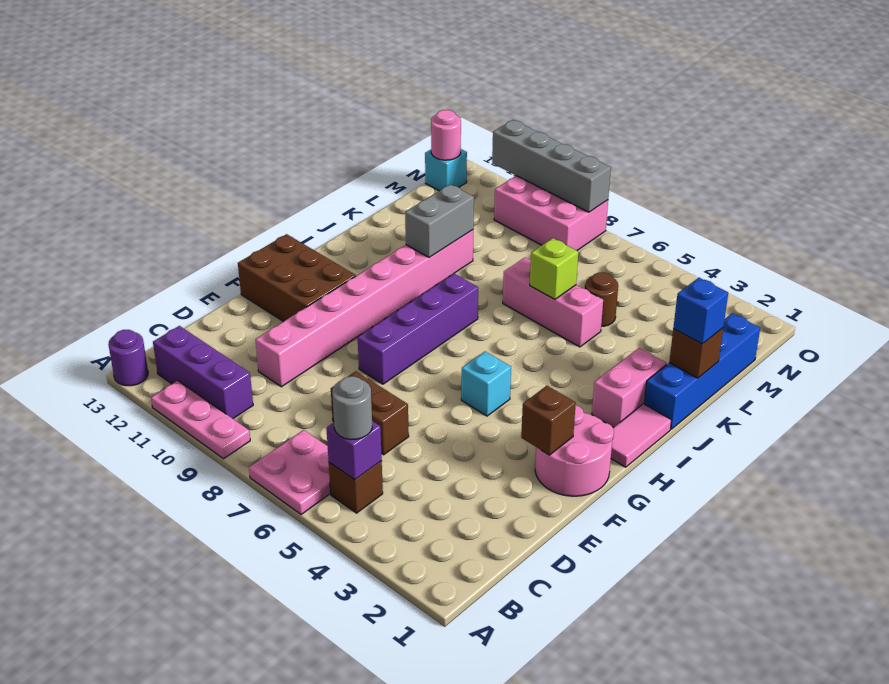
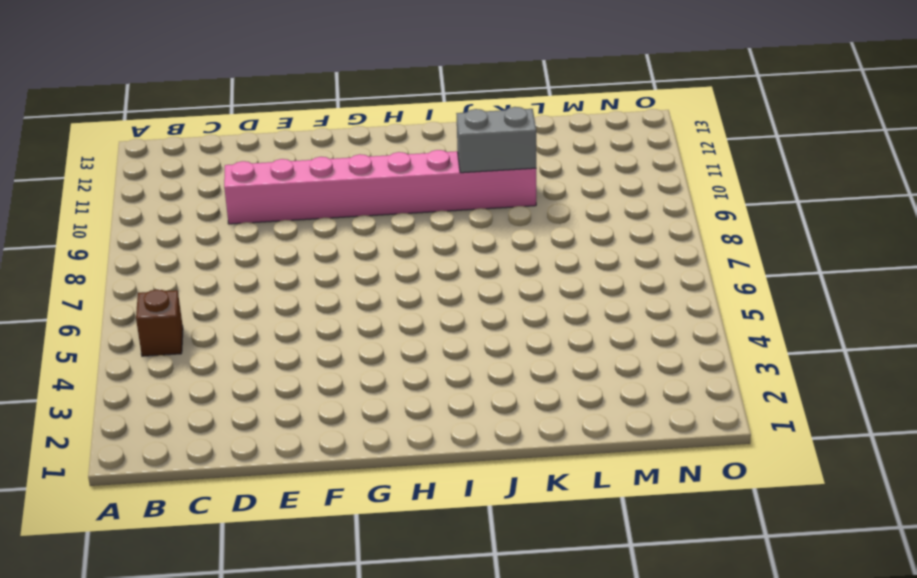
none -> pink 2x2 plate [249,430,331,515]
none -> pink 1x3 plate [151,381,250,459]
none -> purple 1x1 round brick [108,330,148,386]

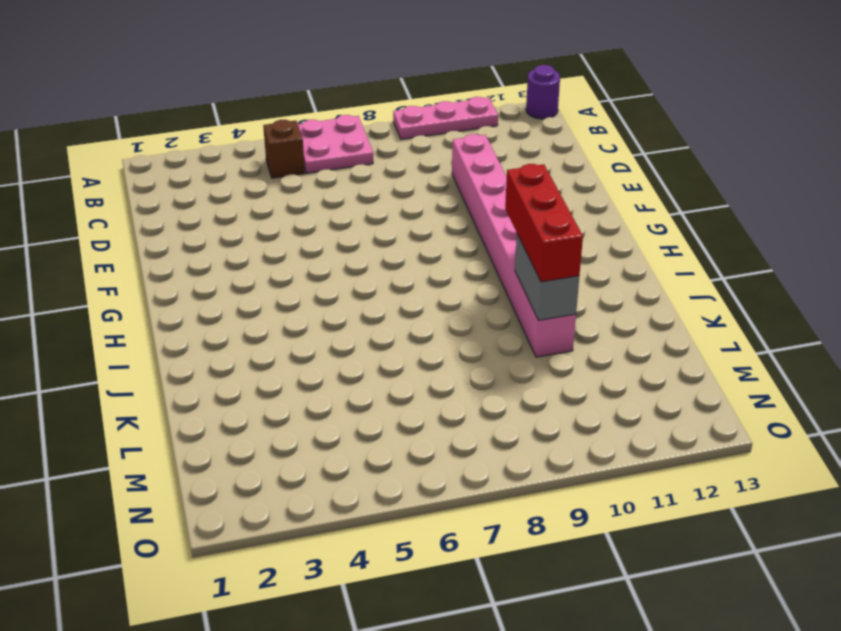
red 1x3 brick [505,164,583,282] -> none
none -> purple 1x3 brick [153,326,253,419]
none -> brown 1x2 brick [331,371,409,455]
none -> pink 2x2 round brick [535,405,614,496]

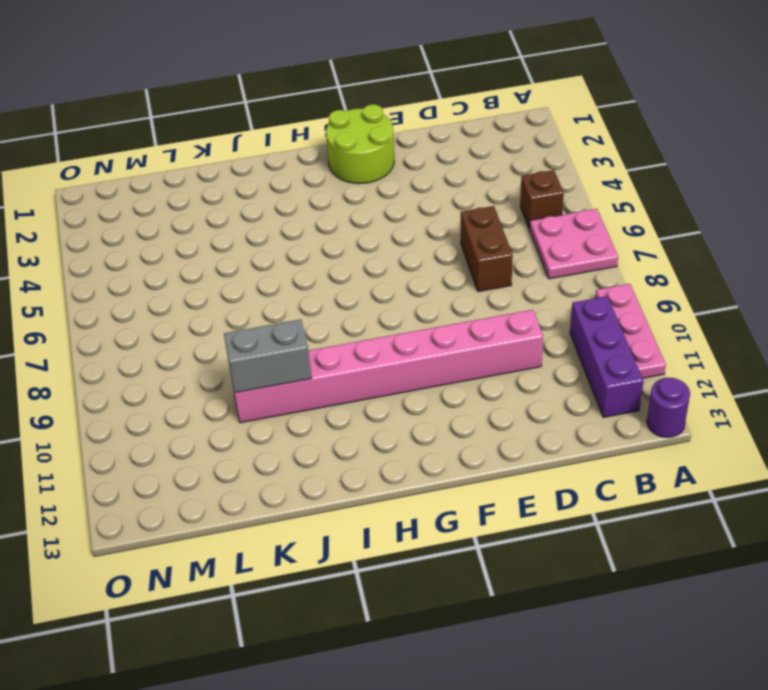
lime 2x2 round brick [326,105,394,184] -> pink 2x2 round brick [535,405,614,496]
none -> purple 1x4 brick [358,274,478,384]
none -> brown 2x3 brick [238,234,356,322]
none -> cyan 1x1 brick [461,351,511,416]

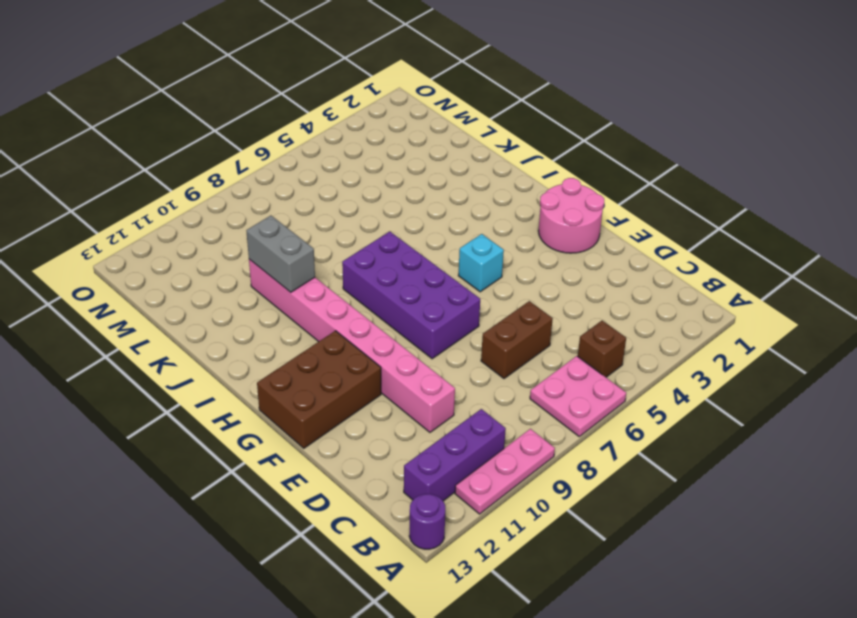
purple 2x4 brick [342,231,480,359] -> purple 1x4 brick [358,274,478,384]
none -> pink 1x2 tile [611,404,672,467]
none -> pink 1x2 brick [592,348,667,427]
none -> blue 1x4 brick [644,313,760,429]

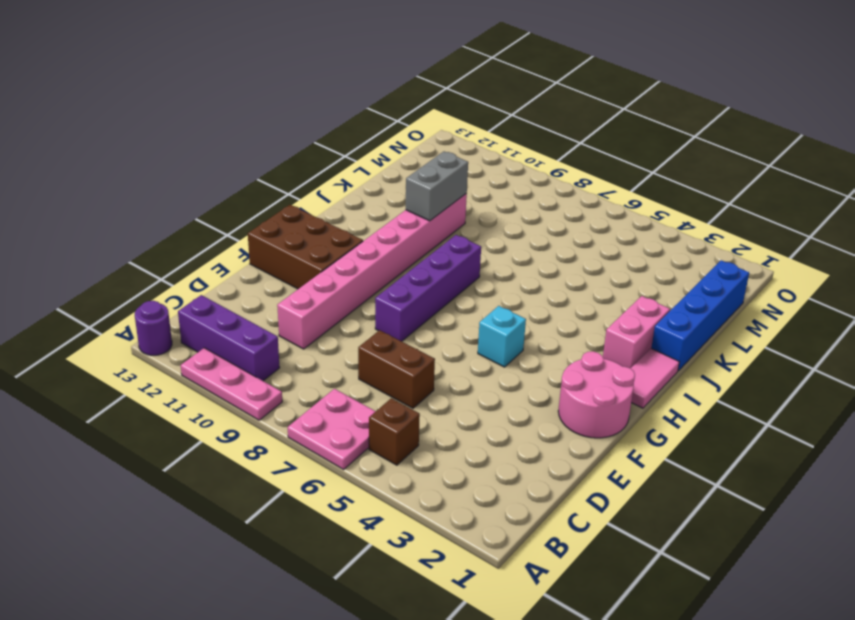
none -> pink 1x3 brick [503,258,603,347]
none -> brown 1x1 round brick [585,272,618,326]
none -> pink 2x3 brick [494,176,608,251]

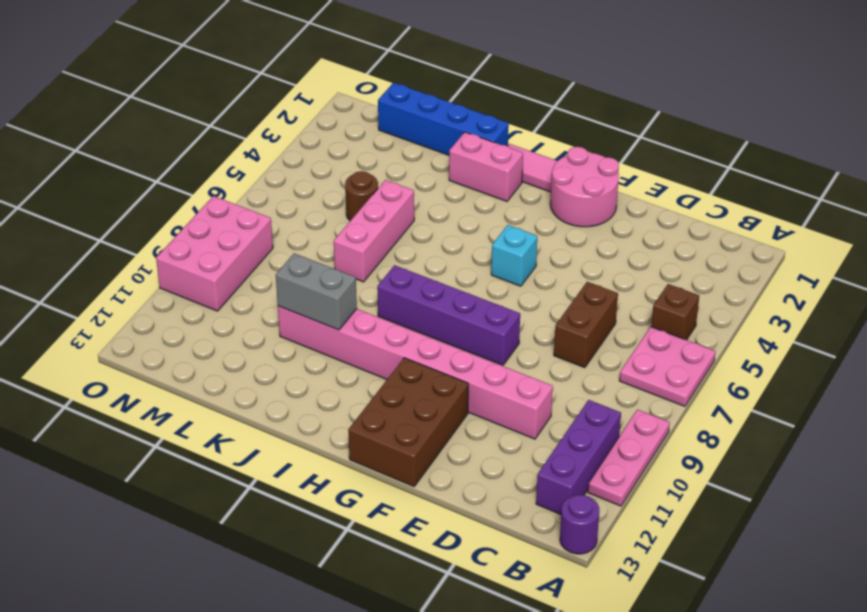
none -> cyan 1x1 brick [425,149,467,191]
none -> purple 1x1 brick [326,421,382,480]
none -> brown 1x1 brick [521,386,576,455]

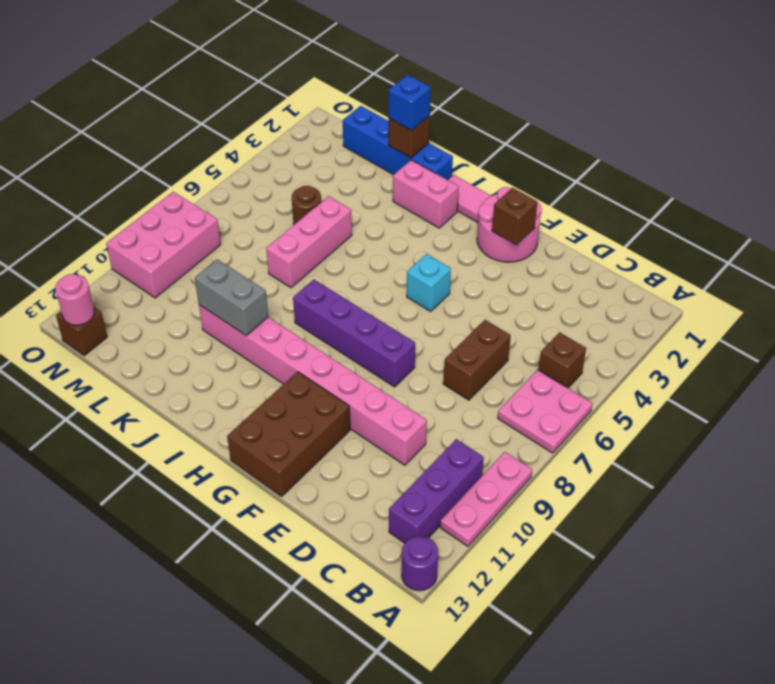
brown 1x1 brick [56,307,107,356] -> cyan 1x1 brick [425,149,467,191]
none -> purple 1x1 brick [326,421,382,480]
none -> lime 1x1 brick [530,238,578,299]
none -> grey 1x4 brick [492,120,611,212]

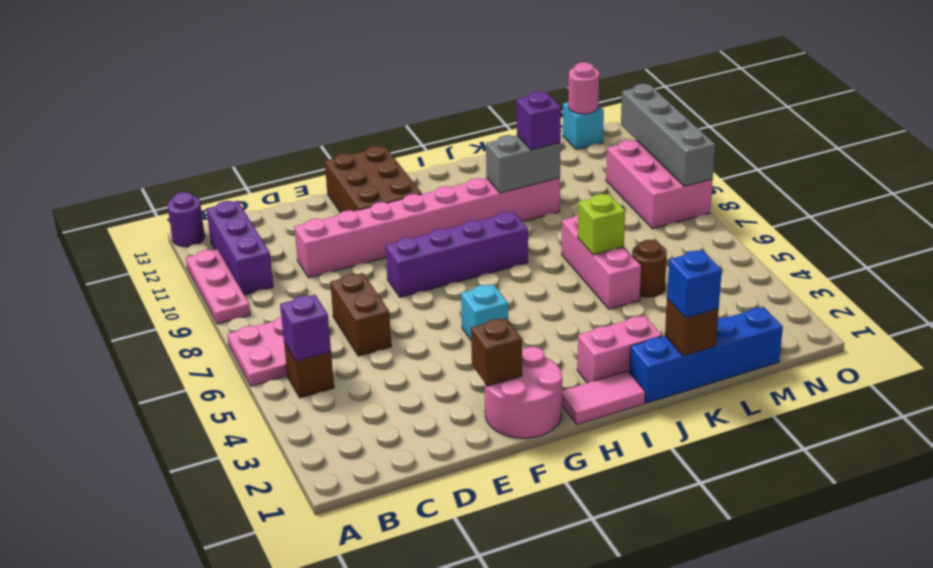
purple 1x1 brick [517,92,561,150] -> none
none -> grey 1x1 round brick [332,376,372,440]

